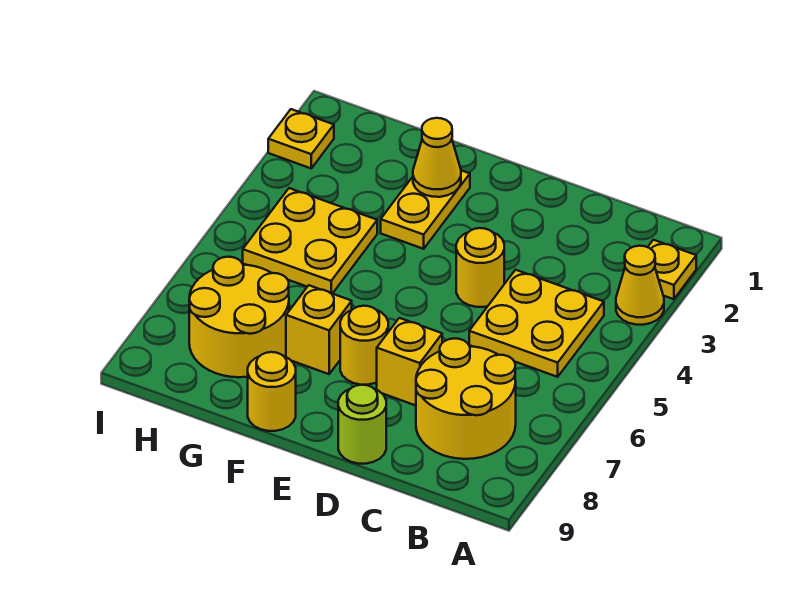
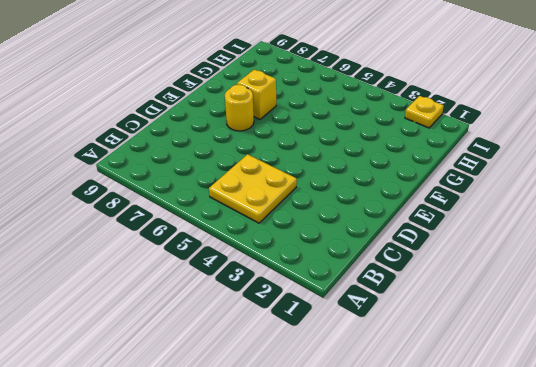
none -> yellow 1x1 plate [648,240,696,299]
none -> yellow 1x1 cone [616,246,664,325]
none -> yellow 2x2 round brick [416,338,516,459]

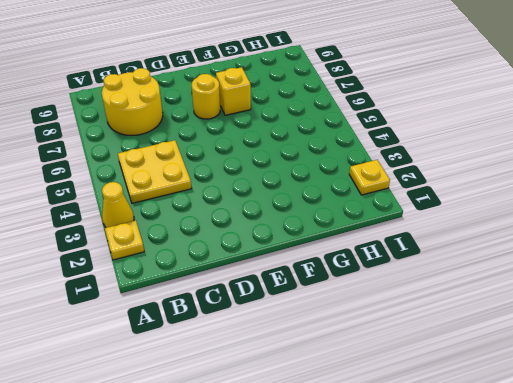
none -> yellow 1x1 round brick [456,228,504,307]
none -> yellow 1x1 brick [377,318,442,405]
none -> lime 1x1 round brick [338,385,386,464]

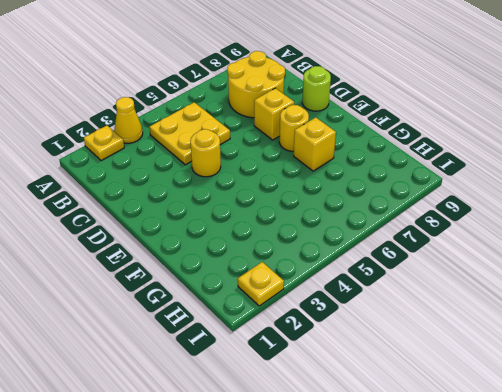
none -> yellow 1x2 plate [381,171,470,249]
none -> yellow 1x1 round brick [248,352,296,431]
none -> yellow 2x2 plate [243,188,377,294]

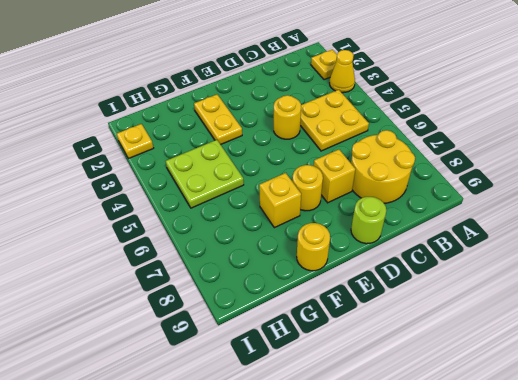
lime 2x2 plate [166,140,244,208] -> yellow 2x2 plate [243,188,377,294]
none -> yellow 2x2 round brick [189,257,289,377]
none -> yellow 1x1 cone [413,118,461,197]

